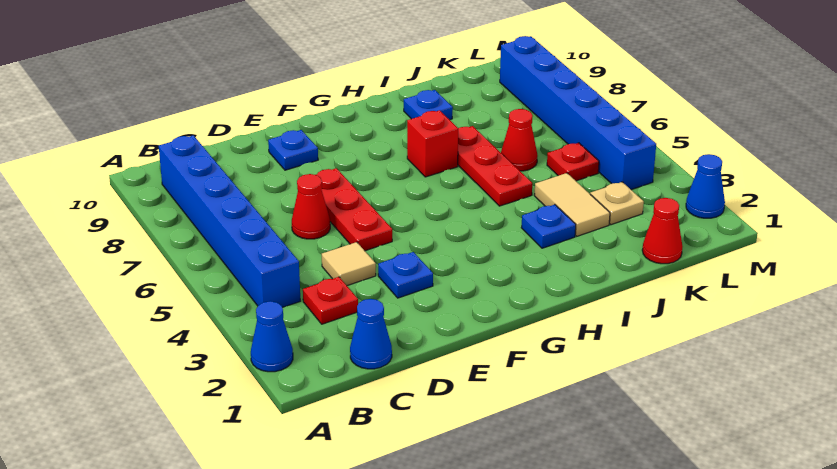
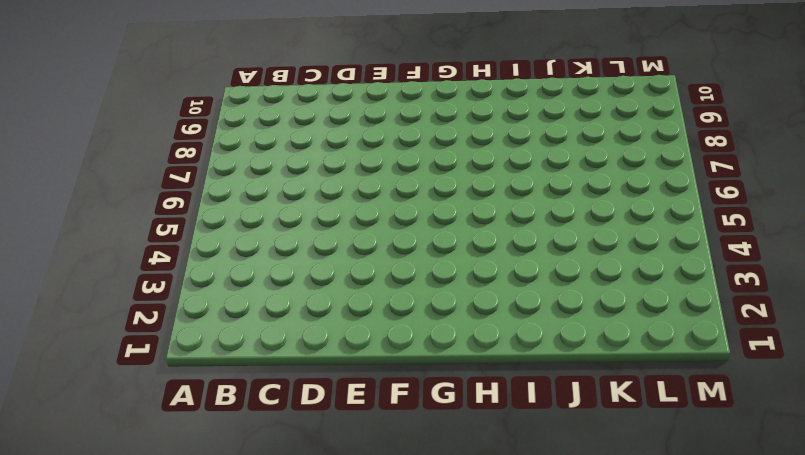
none -> blue 1x1 cone [251,301,293,372]
none -> blue 1x6 brick [159,135,300,307]
none -> blue 1x1 cone [350,299,392,369]

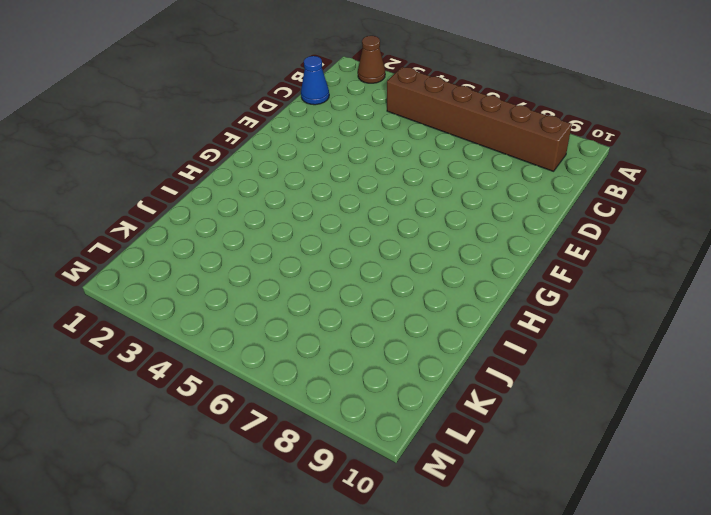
brown 1x1 cone [358,36,385,83] -> blue 1x1 cone [251,301,293,372]
brown 1x6 brick [387,67,572,171] -> blue 1x6 brick [159,135,300,307]
none -> red 1x1 plate [303,277,358,324]
none -> tan 1x1 tile [322,242,376,286]
none -> red 1x1 cone [292,174,330,239]

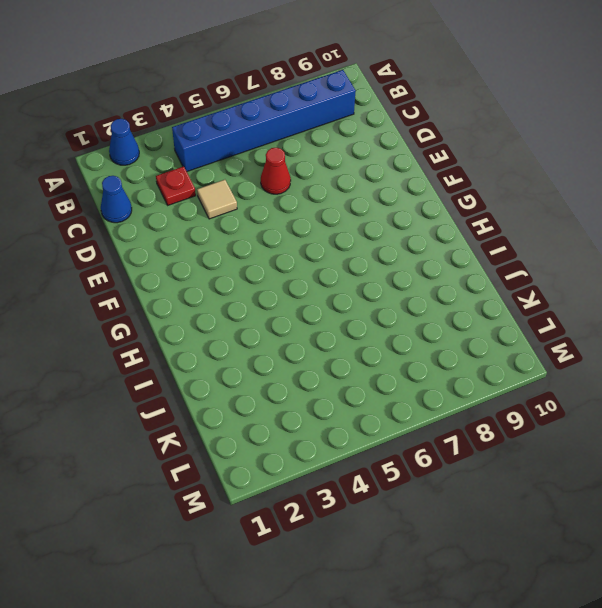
none -> blue 1x1 plate [378,252,433,298]
none -> red 1x3 plate [316,168,392,251]
none -> blue 1x1 plate [268,130,318,170]

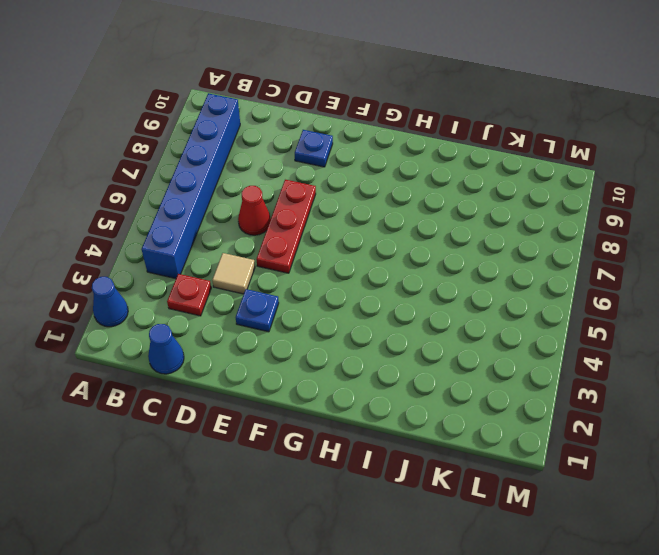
none -> red 1x1 brick [407,110,458,177]
none -> blue 1x1 plate [521,205,576,248]
none -> red 1x3 plate [458,126,532,206]

